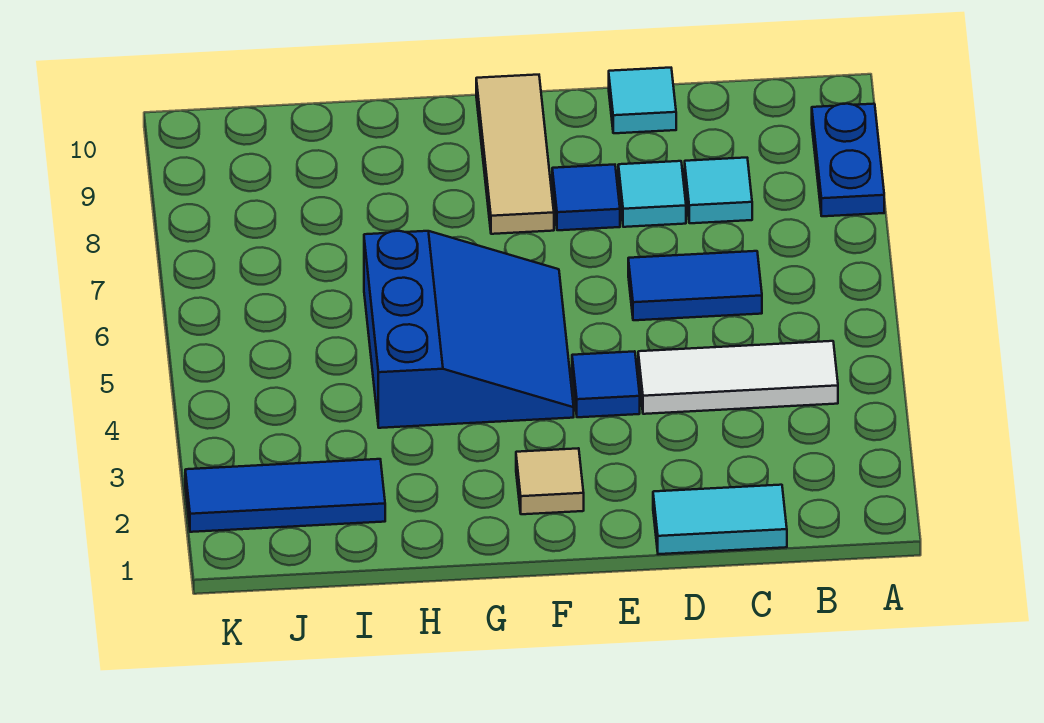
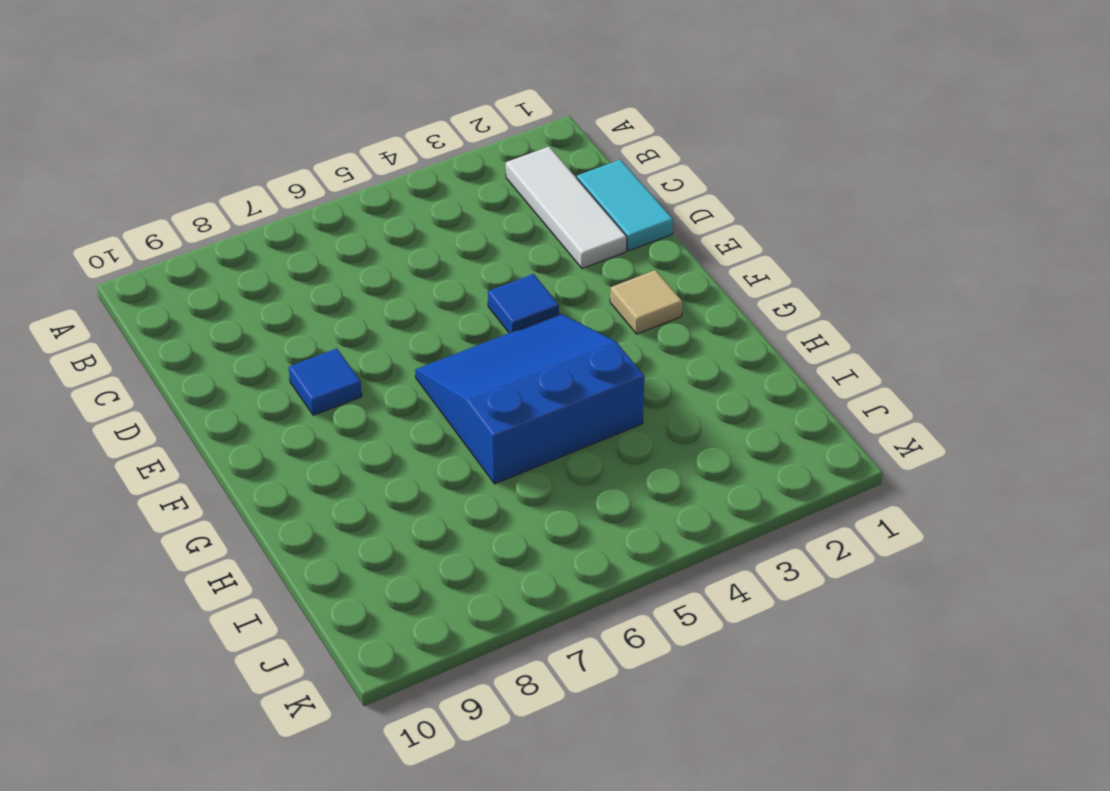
white 1x3 tile [506,147,627,269] -> white 1x3 tile moved to [638,341,838,414]
none -> blue 1x2 plate [812,104,884,216]
none -> blue 1x2 tile [628,251,762,320]
none -> cyan 1x1 tile [685,158,752,223]

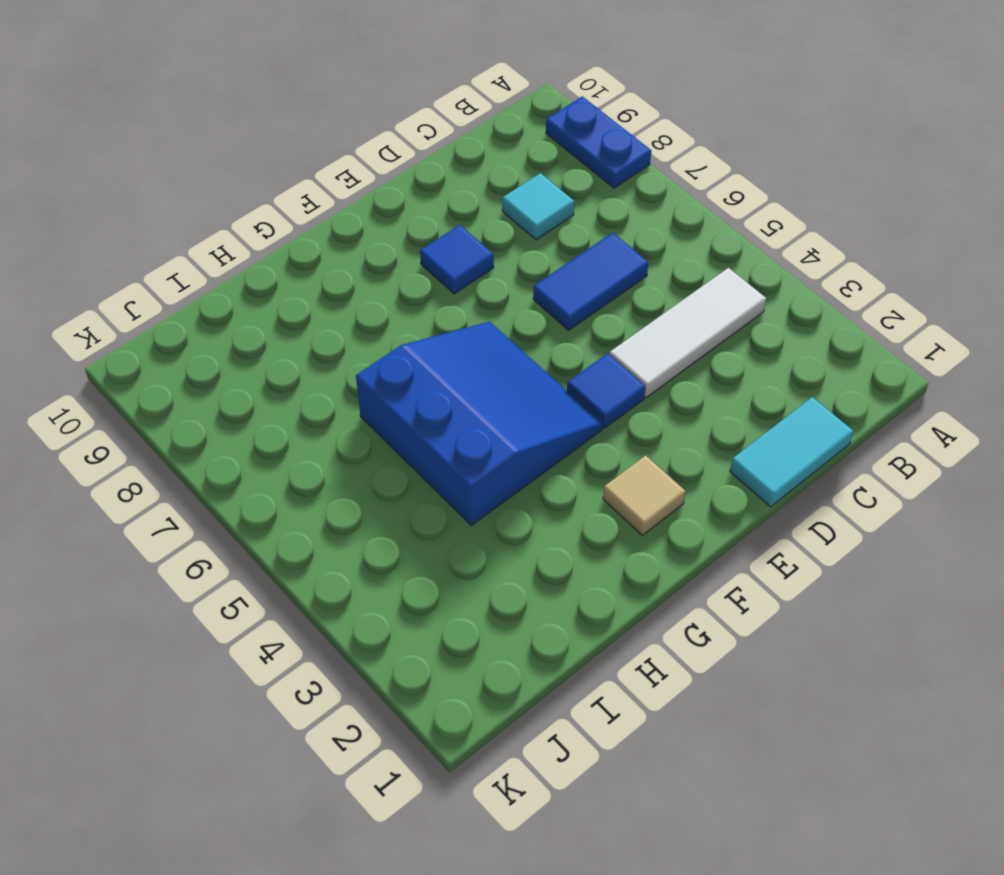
none -> cyan 1x1 tile [618,161,686,227]
none -> cyan 1x1 tile [609,68,676,133]
none -> tan 1x3 tile [476,75,554,234]

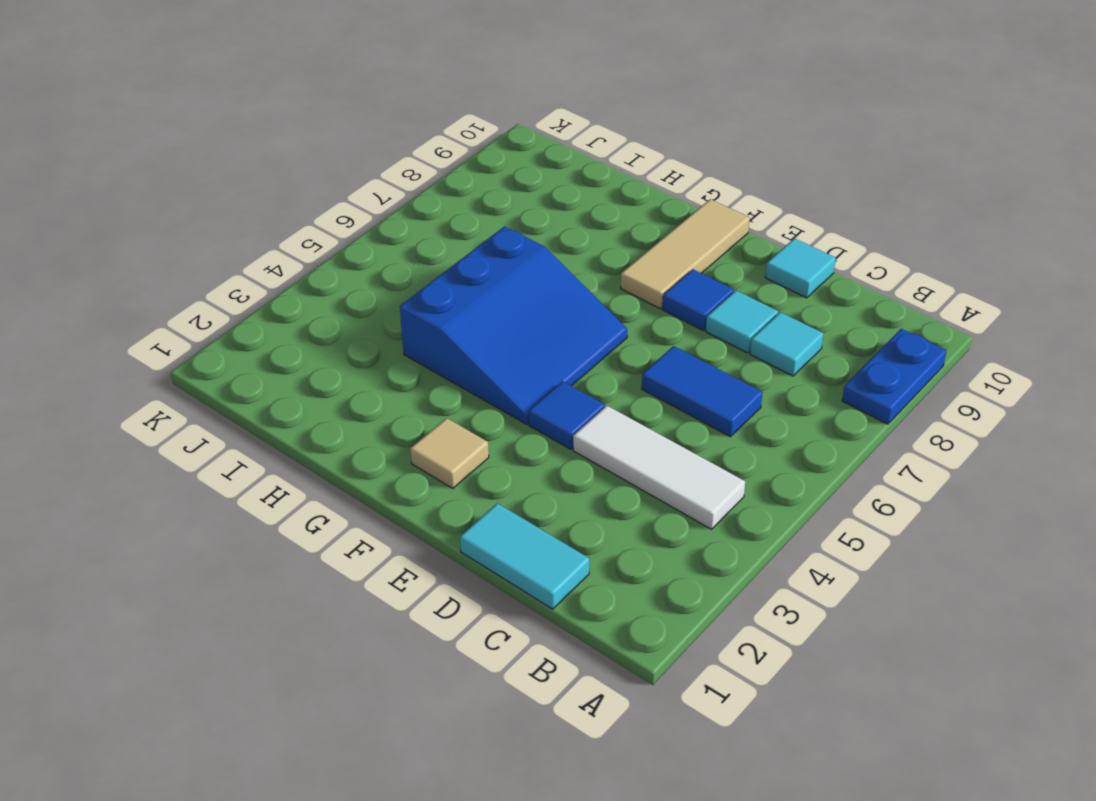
none -> blue 1x3 tile [185,459,385,532]

